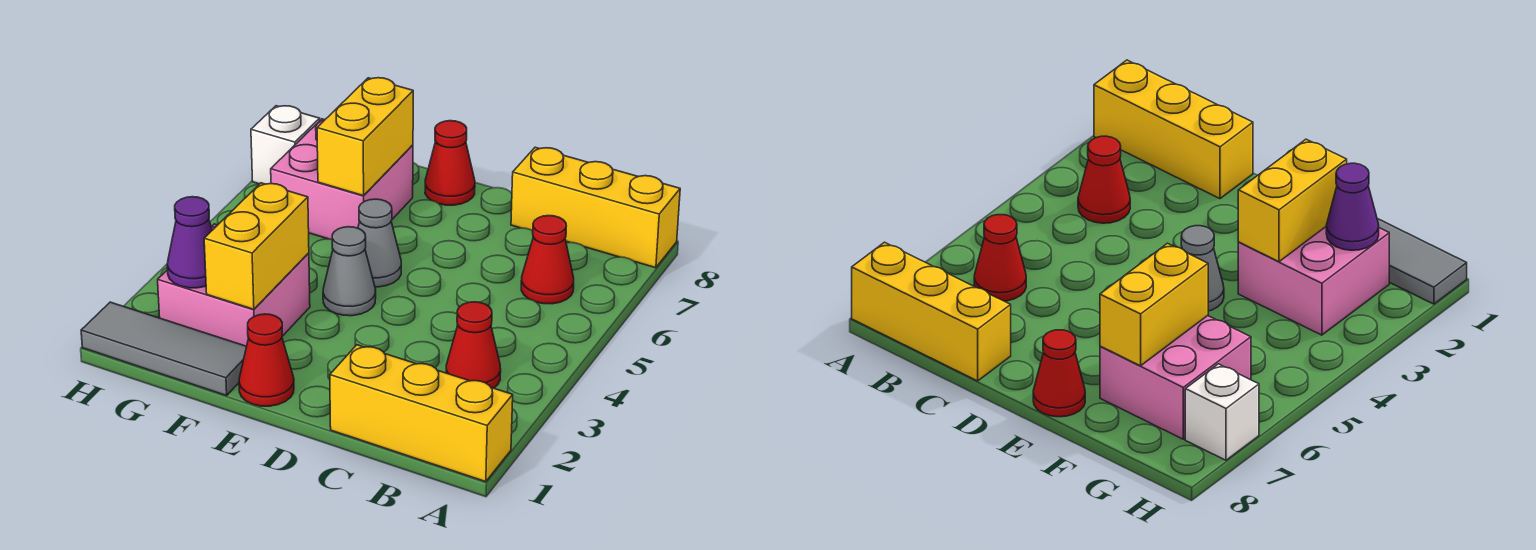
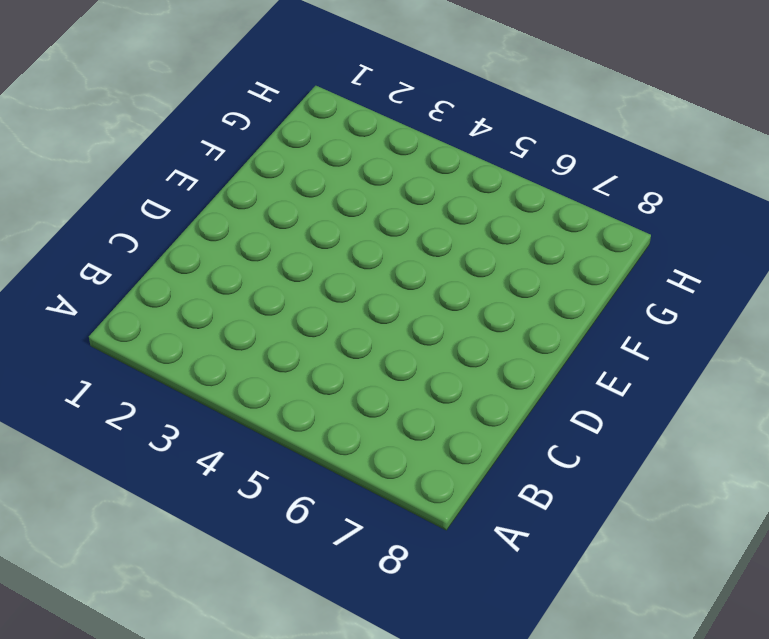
none -> yellow 1x3 brick [330,345,513,482]
none -> yellow 1x3 brick [511,147,680,268]
none -> red 1x1 cone [446,302,501,388]

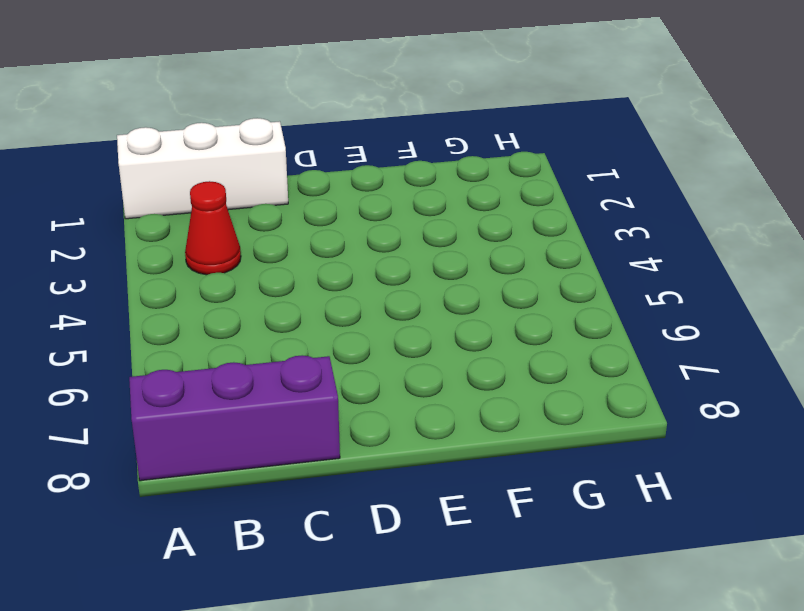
white 1x3 brick [117,118,288,219] -> yellow 1x3 brick [330,345,513,482]
purple 1x3 brick [129,355,340,481] -> yellow 1x3 brick [511,147,680,268]
none -> red 1x1 cone [521,216,574,304]
none -> red 1x1 cone [239,314,294,406]
none -> grey 1x1 cone [323,227,376,316]

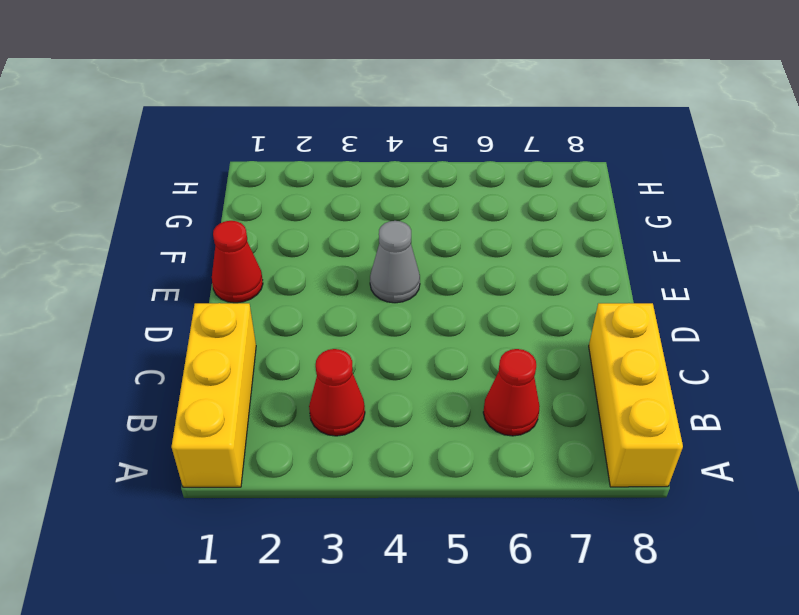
none -> grey 1x1 cone [358,199,401,287]
none -> red 1x1 cone [425,121,475,205]
none -> grey 1x3 tile [81,302,247,396]

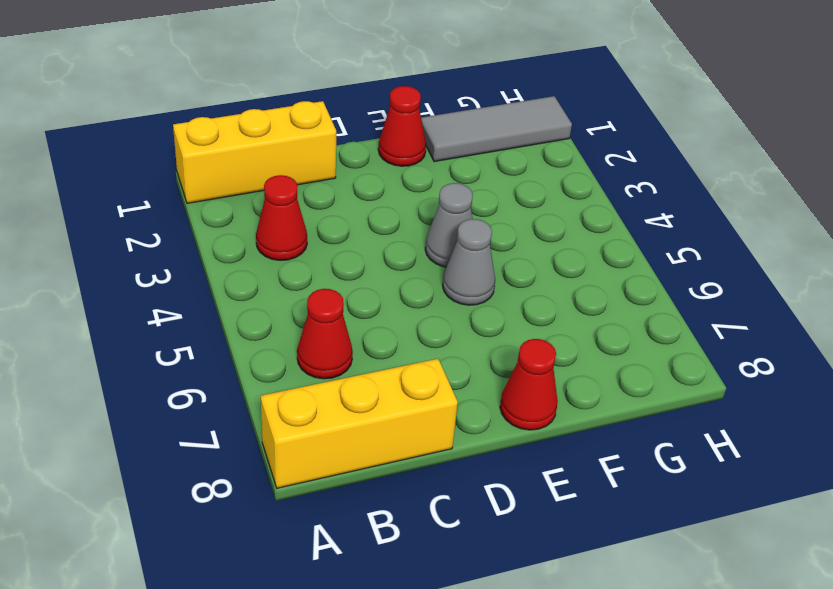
none -> pink 2x2 brick [158,224,310,346]
none -> pink 2x2 brick [271,119,413,239]
none -> white 1x1 brick [251,106,320,184]

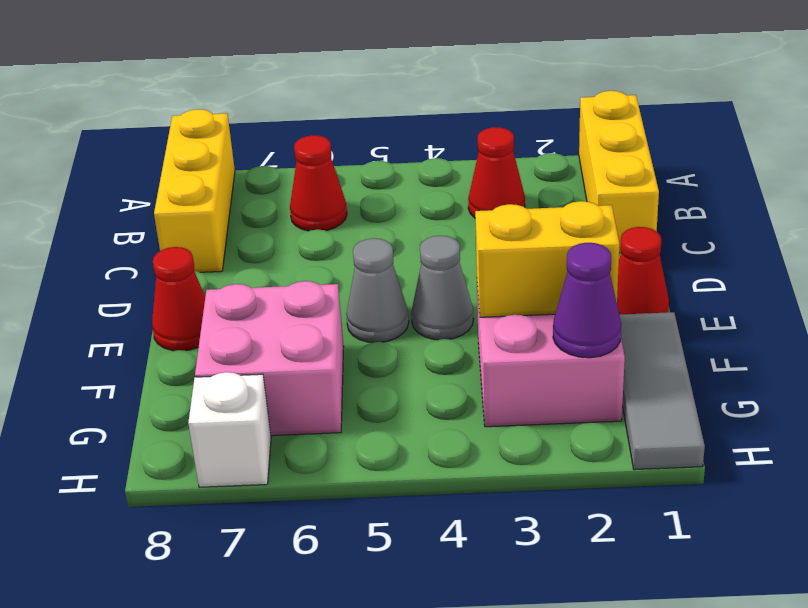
none -> yellow 1x2 brick [317,78,413,196]

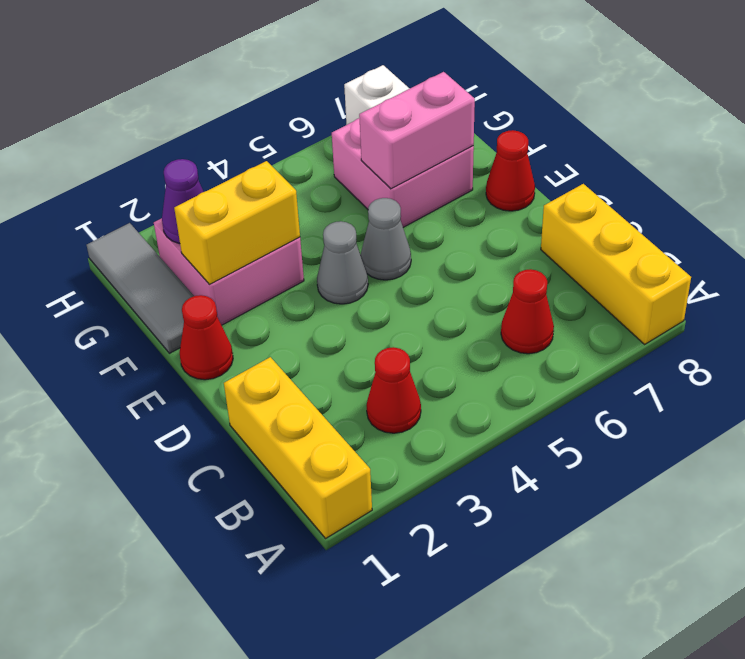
pink 1x2 brick [359,72,475,189] -> yellow 1x2 brick [317,78,413,196]

